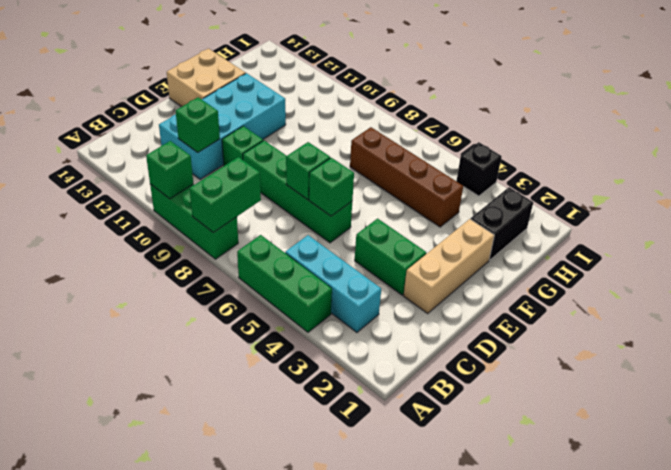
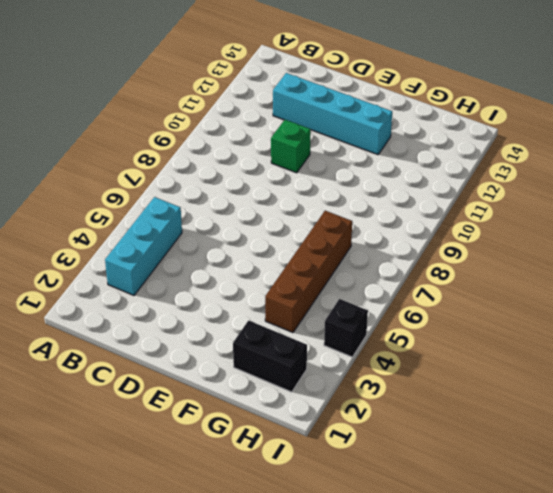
cyan 1x4 brick [273,73,392,155] -> cyan 2x4 brick [159,73,286,179]
none -> green 1x3 brick [237,235,332,332]
none -> green 1x3 brick [150,184,238,259]
none -> tan 1x3 brick [403,219,494,313]

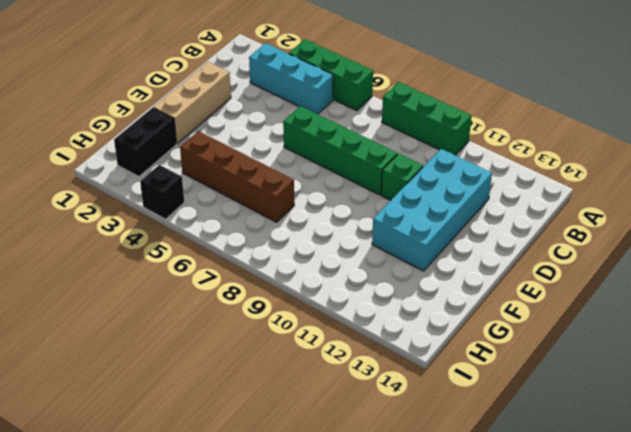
none -> green 1x2 brick [355,219,426,295]
none -> tan 2x2 brick [167,49,246,107]
none -> green 1x2 brick [190,157,261,232]

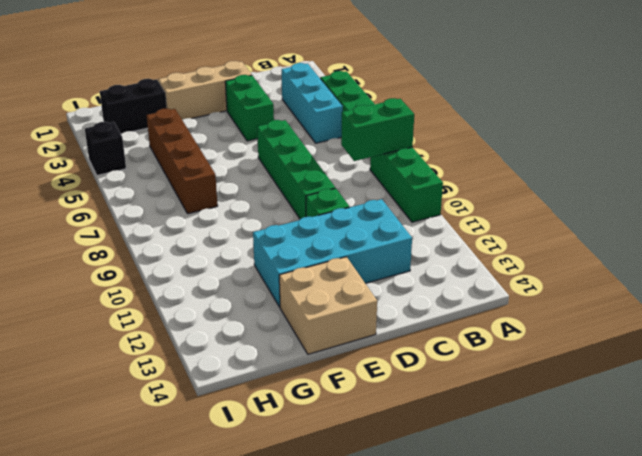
none -> green 1x1 brick [146,141,193,199]
none -> green 1x1 brick [176,97,220,152]
none -> green 1x1 brick [309,158,354,216]

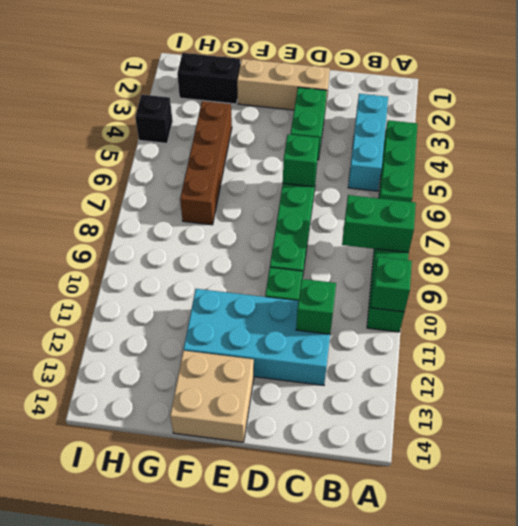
none -> green 1x1 brick [286,142,330,200]

